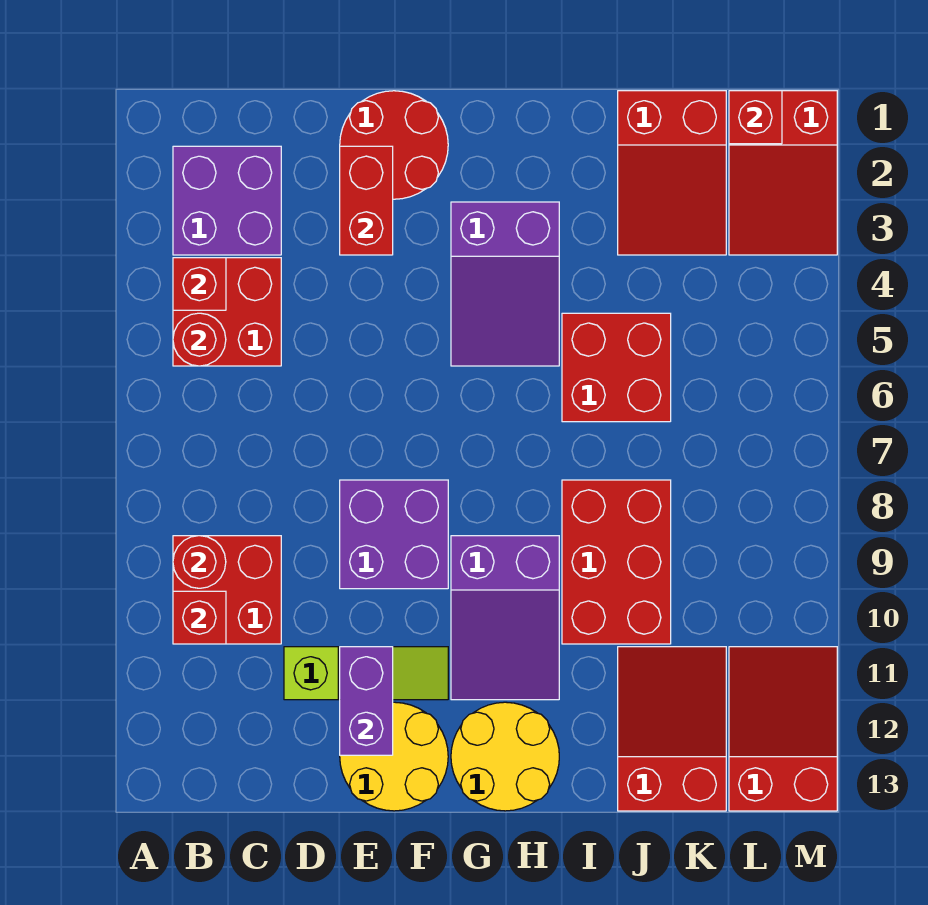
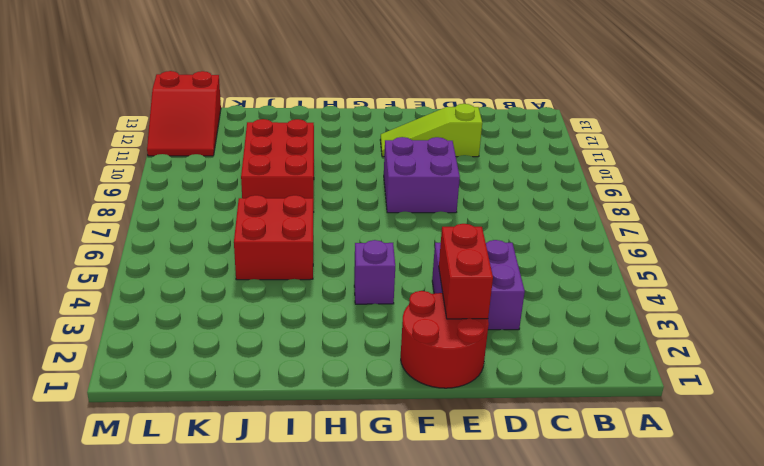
purple 2x2 brick [432,240,525,330] -> purple 2x2 brick moved to [173,146,281,255]
purple 1x1 brick [354,240,395,304] -> purple 2x3 slope [451,202,559,366]
none -> red 2x2 brick [173,258,281,366]
none -> red 2x2 brick [173,536,281,644]
none -> yellow 2x2 round brick [340,702,448,811]

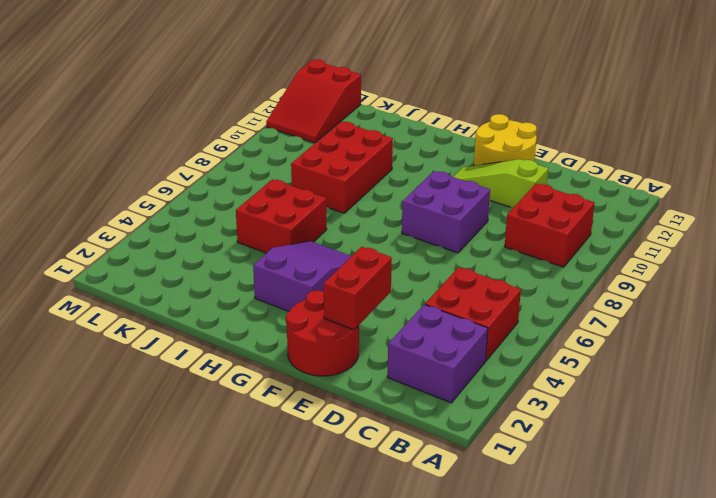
none -> purple 2x3 slope [451,536,559,700]
none -> yellow 2x2 round brick [451,702,559,811]
none -> red 2x3 slope [618,91,726,255]

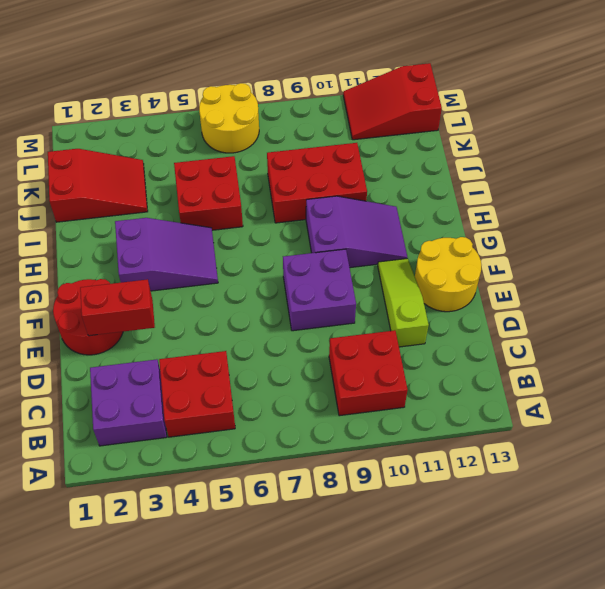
yellow 2x2 round brick [199,83,259,153] -> yellow 2x2 round brick moved to [451,702,559,811]
none -> red 2x3 slope [618,647,726,811]
none -> red 2x3 slope [729,91,837,255]
none -> red 1x1 brick [173,258,226,310]

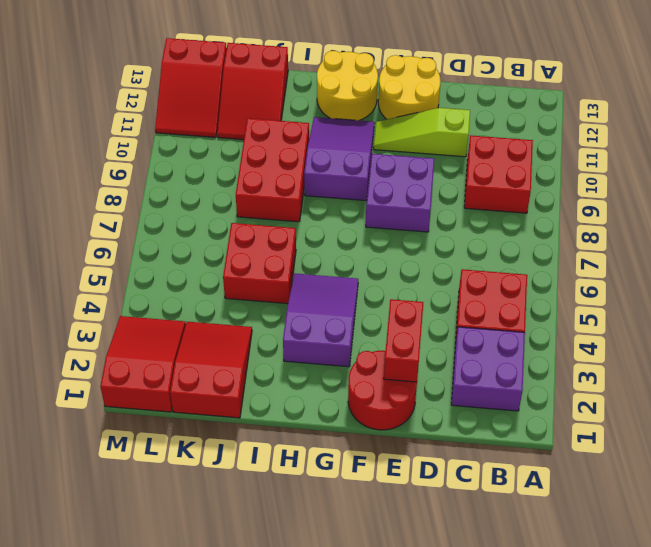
none -> red 1x1 brick [173,258,226,310]
none -> red 1x1 round brick [173,313,226,366]
none -> red 1x1 round brick [173,536,226,588]

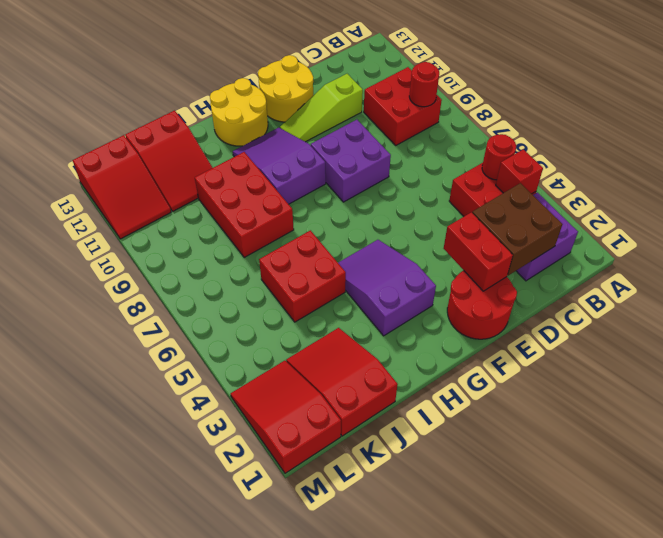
brown 2x2 brick [472,183,562,276] -> none
none -> red 1x1 brick [173,591,226,644]
none -> purple 1x2 brick [340,647,393,755]
none -> red 1x1 brick [729,91,782,144]

